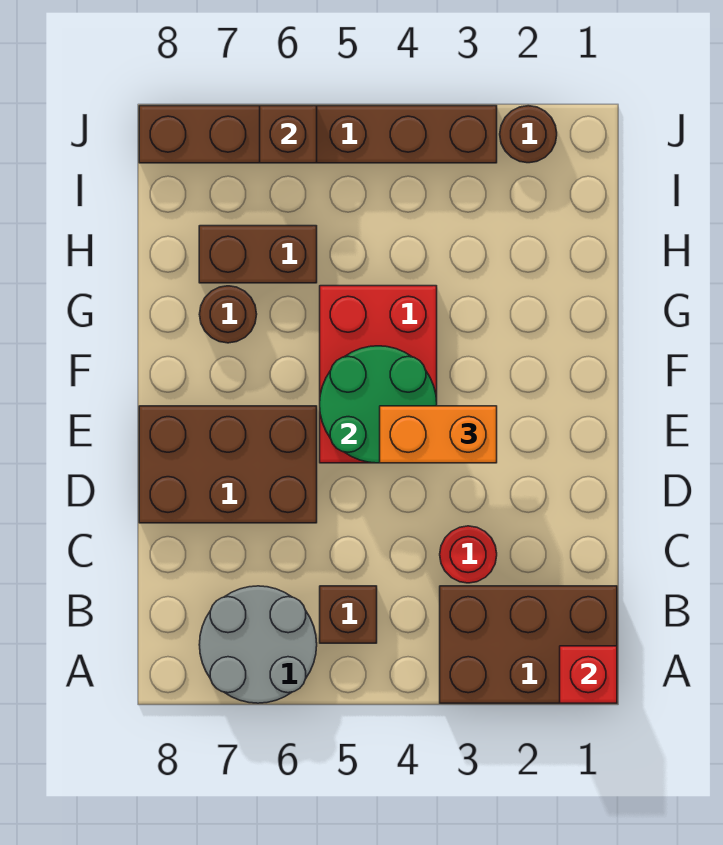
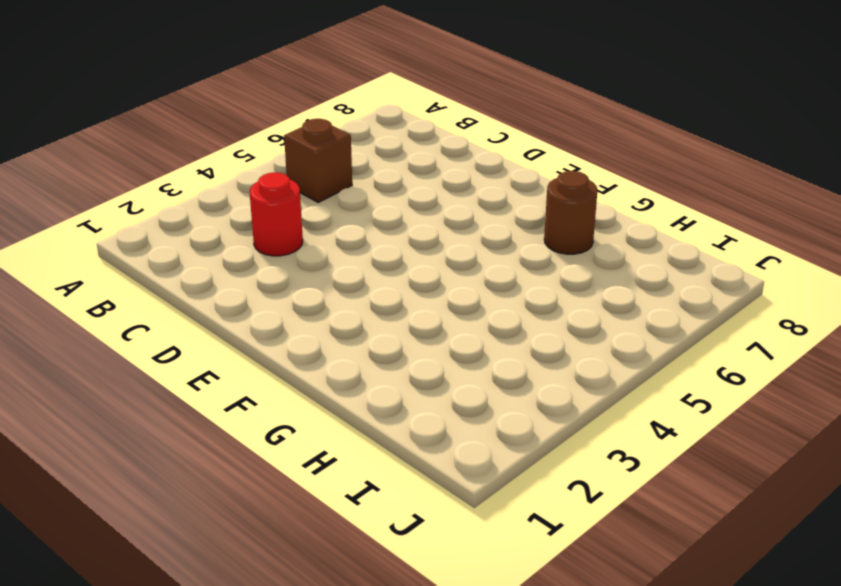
none -> brown 2x3 brick [440,586,617,703]
none -> grey 2x2 round brick [199,586,317,703]
none -> brown 2x3 brick [139,406,317,523]

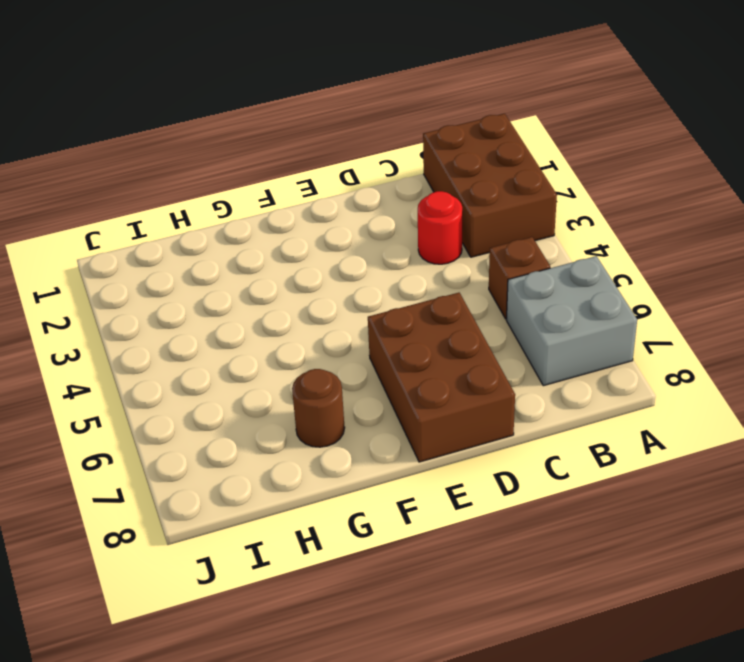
grey 2x2 brick [506,256,637,386] -> grey 2x2 round brick [199,586,317,703]
none -> red 2x3 brick [320,286,437,463]
none -> brown 1x2 brick [199,226,317,283]
none -> brown 1x1 round brick [500,106,557,163]

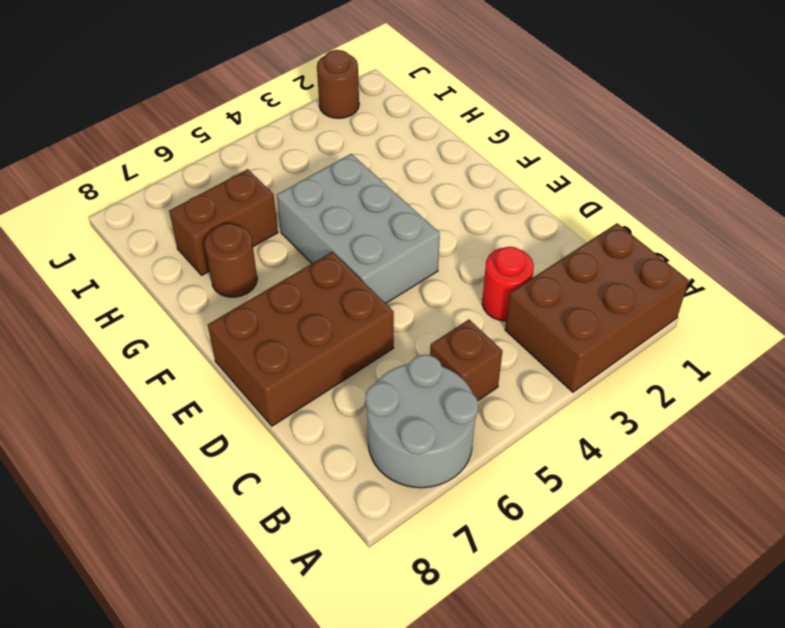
grey 2x3 brick [277,154,440,303] -> red 2x3 brick [320,286,437,463]
none -> brown 1x6 brick [139,106,497,163]
none -> red 1x1 brick [560,646,617,703]
none -> green 2x2 round brick [320,346,437,463]

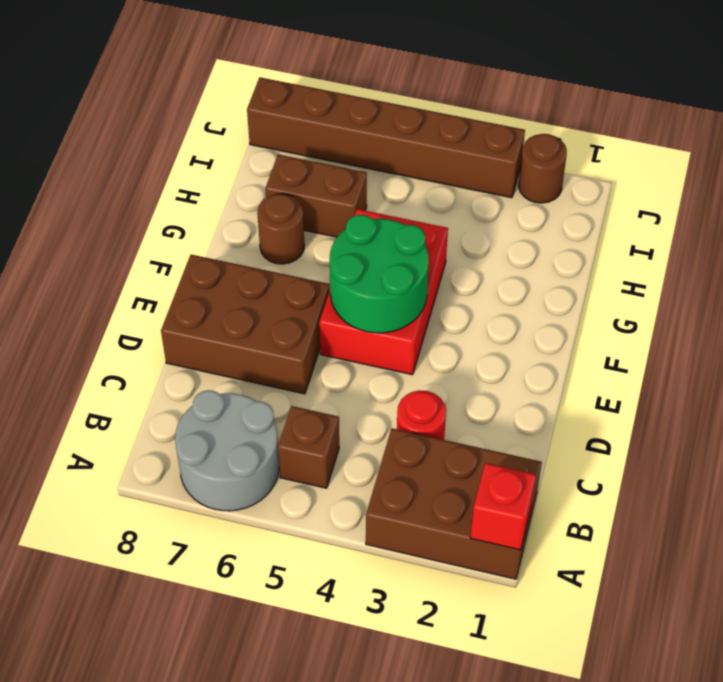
none -> brown 1x1 brick [260,106,317,163]
none -> orange 1x2 brick [380,406,497,463]

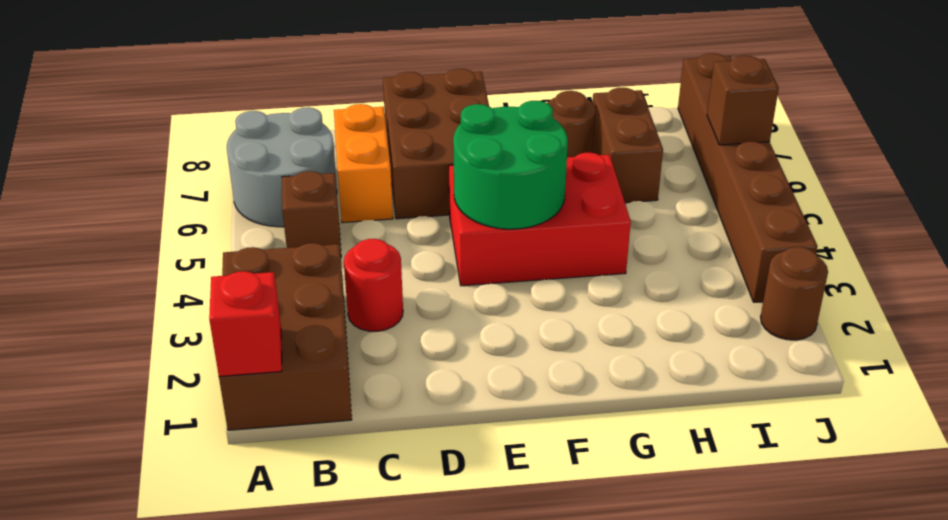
orange 1x2 brick [334,104,393,223] -> orange 1x2 brick moved to [380,406,497,463]

